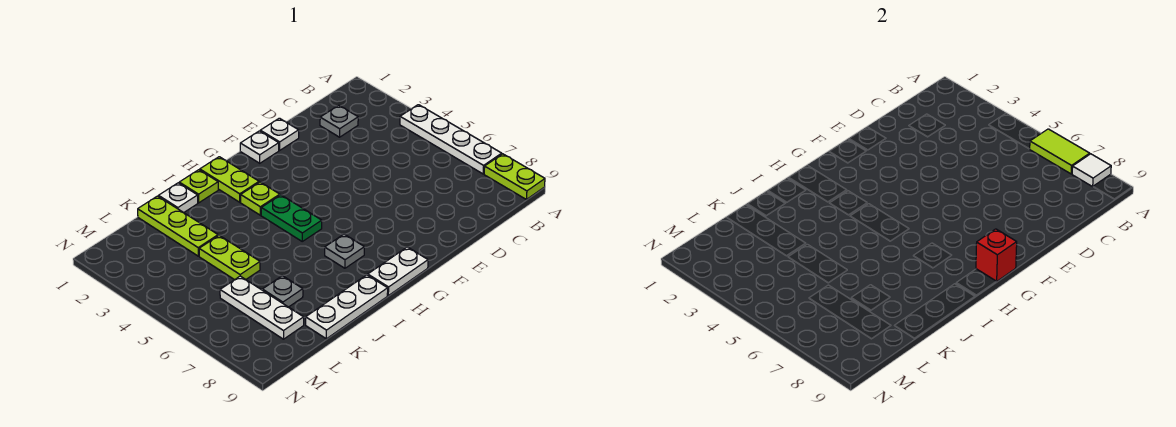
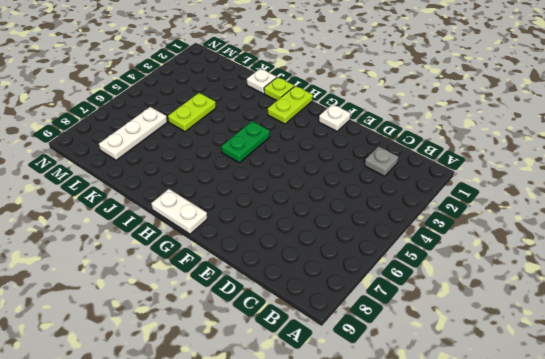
none -> white 1x4 plate [400,105,502,174]
none -> lime 1x2 plate [484,154,545,199]
none -> white 1x1 plate [260,118,299,150]

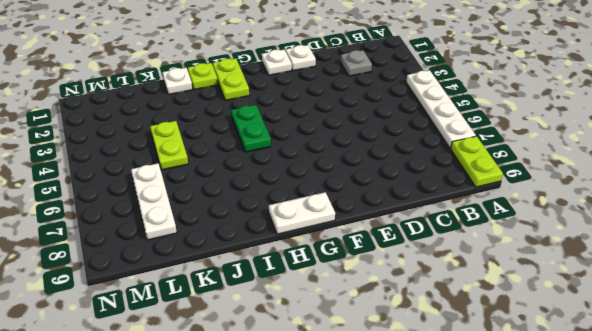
none -> lime 1x1 plate [241,182,280,215]
none -> grey 1x1 plate [325,234,364,268]
none -> white 1x3 plate [306,275,388,339]

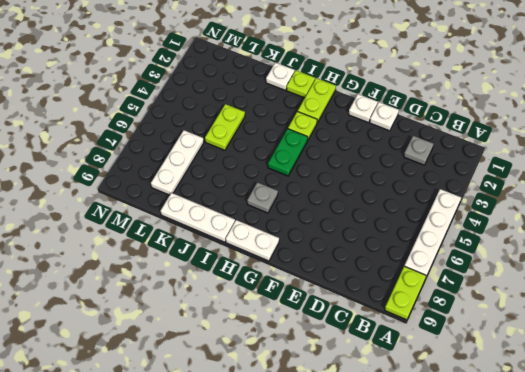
none -> lime 1x3 plate [138,196,218,256]
none -> grey 1x1 plate [262,276,303,307]
none -> lime 1x2 tile [1030,129,1090,174]

